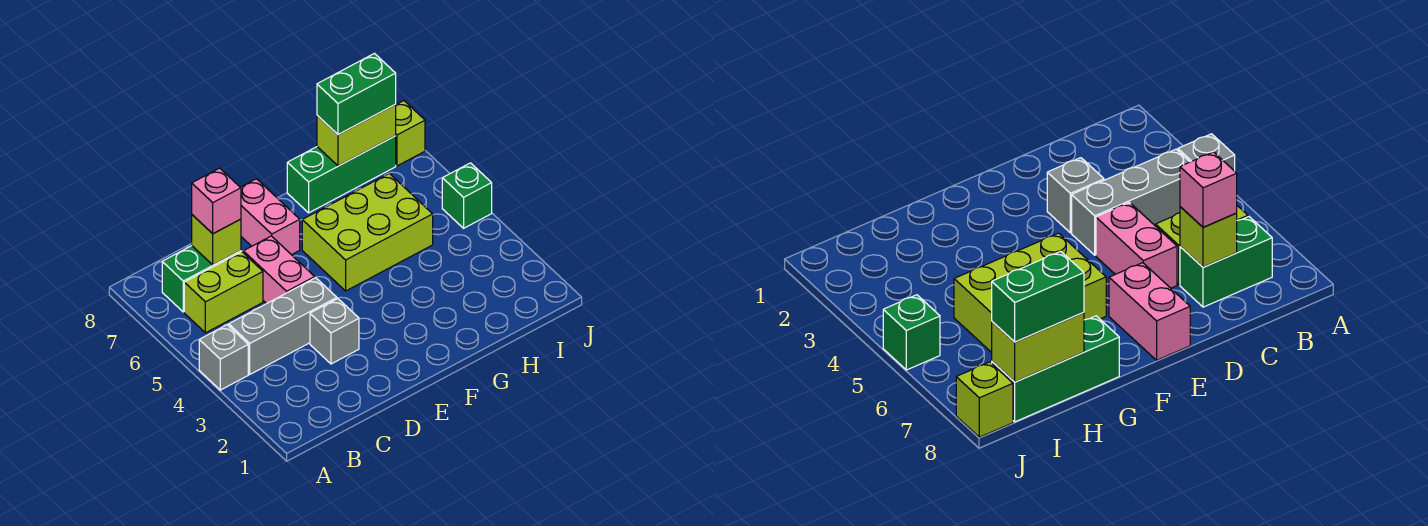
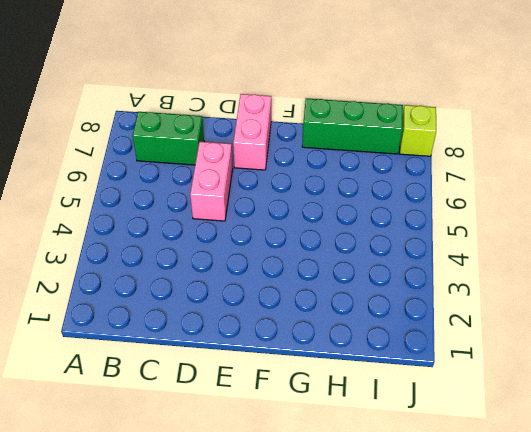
none -> grey 1x1 brick [199,325,248,390]
none -> grey 1x3 brick [229,278,337,374]
none -> lime 1x2 brick [184,252,263,333]

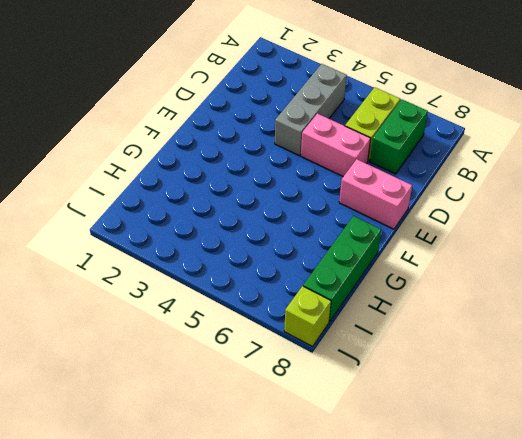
none -> grey 1x1 brick [199,325,248,390]
none -> grey 1x1 brick [310,298,359,364]
none -> lime 2x3 brick [302,173,433,291]

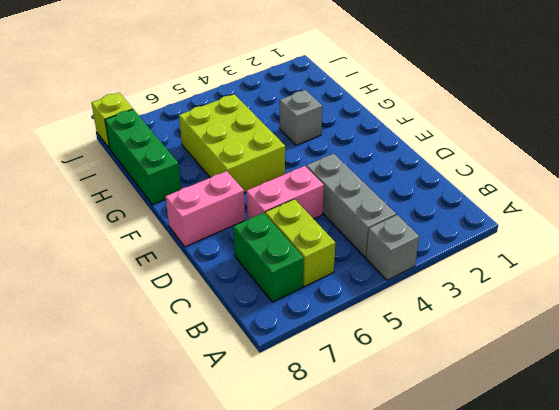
grey 1x1 brick [280,90,322,145] -> grey 1x1 brick moved to [310,298,359,364]
none -> green 1x1 brick [442,163,492,228]
none -> lime 1x1 brick [192,215,241,265]
none -> lime 1x2 brick [317,104,396,166]

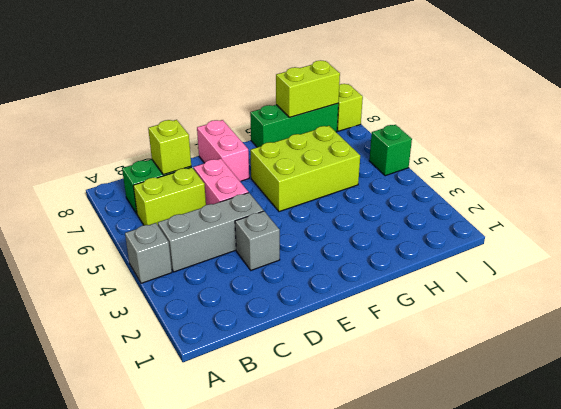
none -> pink 1x1 brick [192,168,241,234]
none -> green 1x2 brick [317,53,396,135]

